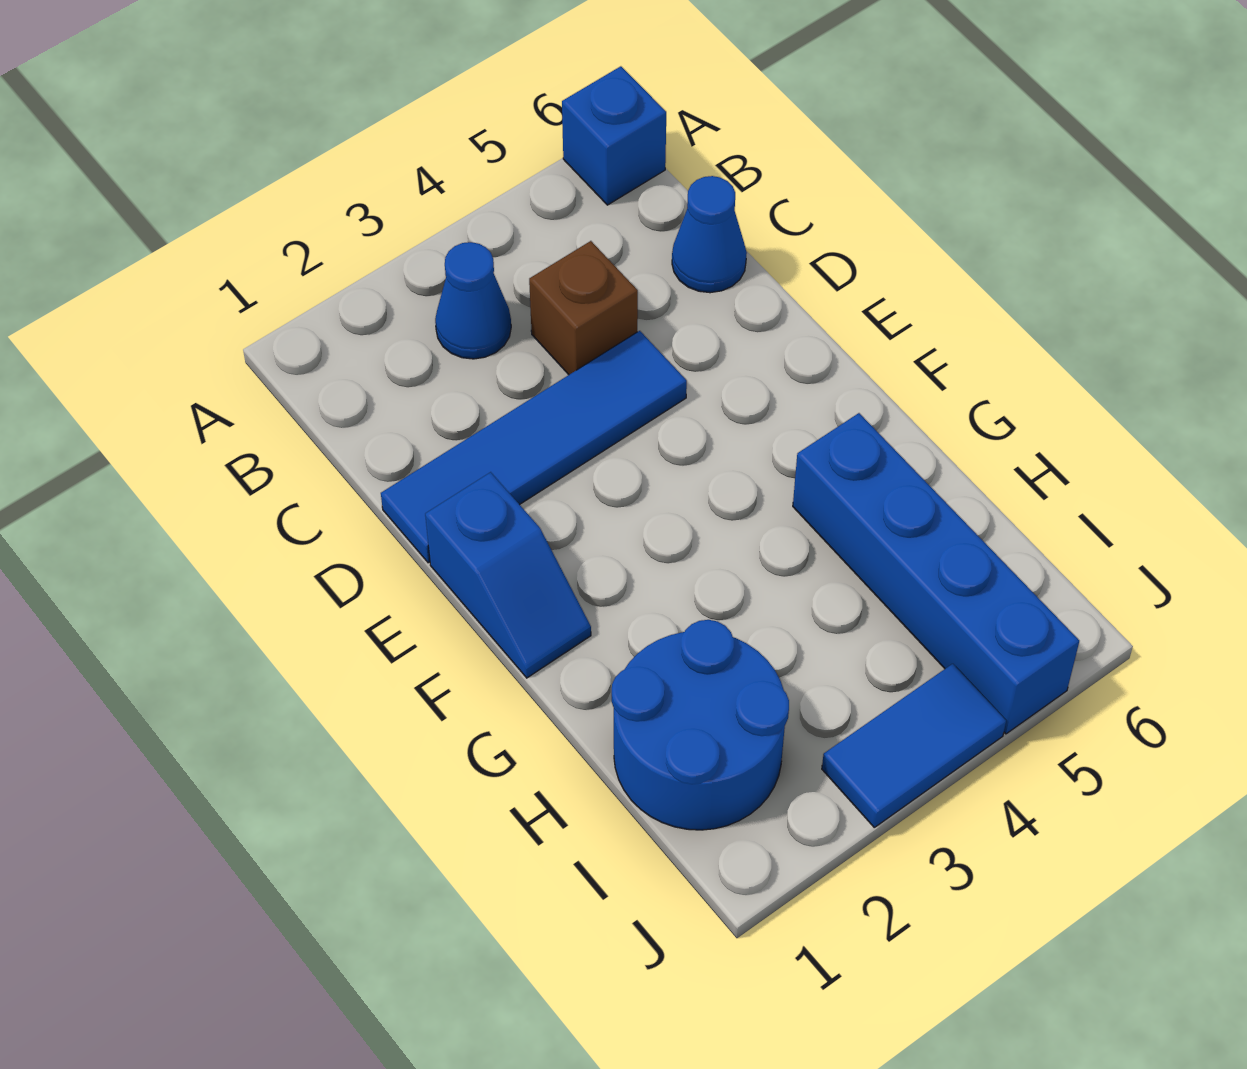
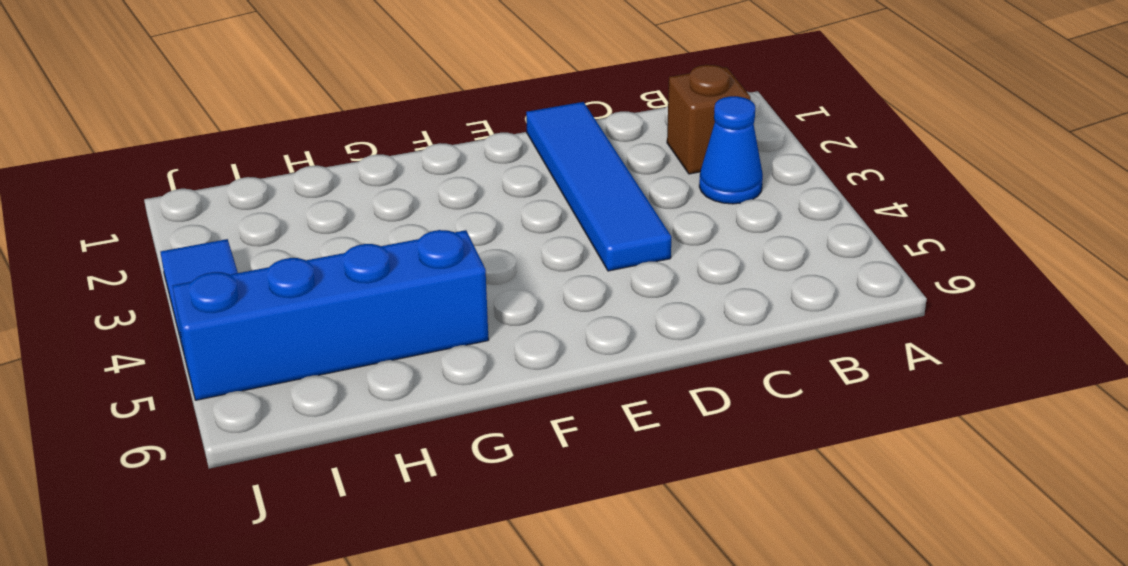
brown 1x1 brick [667,65,750,174] -> brown 1x1 brick moved to [529,241,638,375]
none -> blue 1x1 brick [562,66,666,205]
none -> blue 1x1 cone [672,176,747,293]

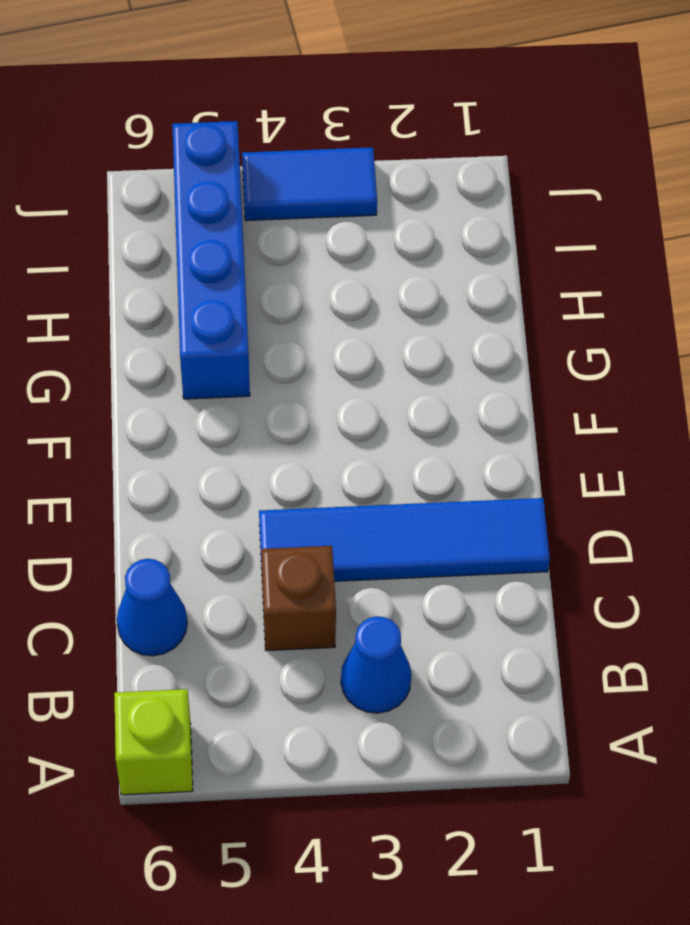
lime 1x1 brick [114,689,193,795] -> blue 1x1 brick [562,66,666,205]
none -> blue 1x2 slope [425,472,591,678]
none -> blue 2x2 round brick [612,620,789,830]

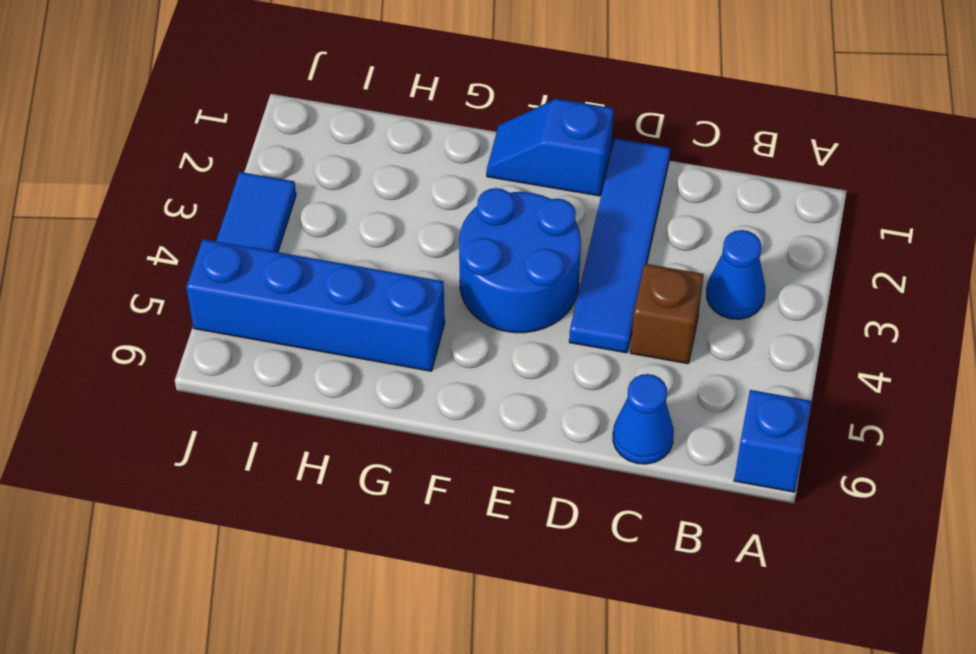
blue 2x2 round brick [459,188,581,333] -> blue 2x2 round brick moved to [612,620,789,830]

